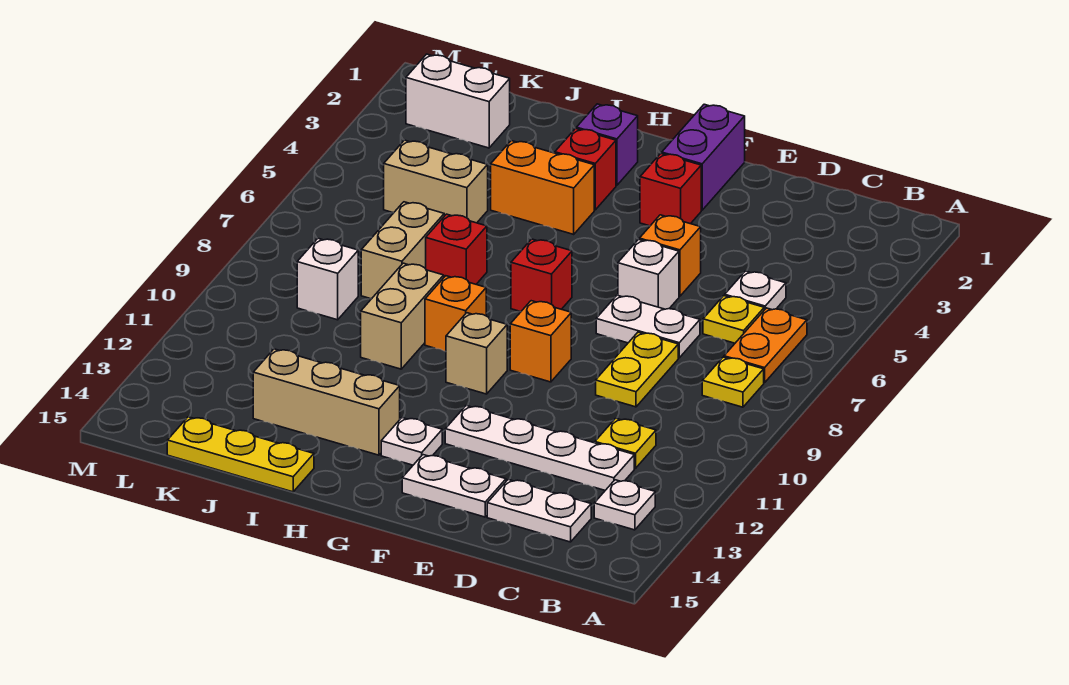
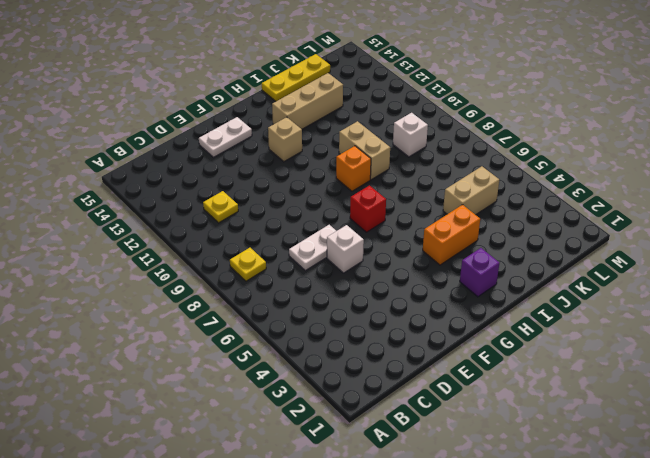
tan 1x1 brick [268,117,302,162] -> tan 1x1 brick moved to [446,313,507,394]
none -> orange 1x2 plate [724,308,807,383]
none -> white 1x1 plate [594,480,655,530]
none -> white 1x1 plate [725,271,786,310]
none -> yellow 1x1 plate [703,296,764,343]

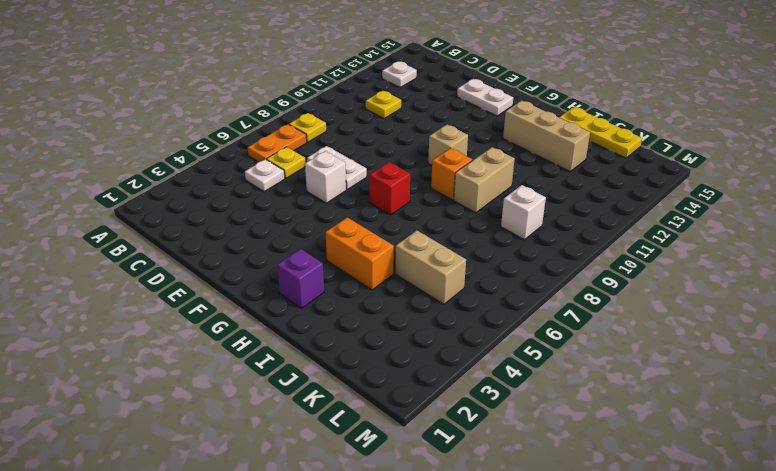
none -> white 1x4 plate [445,406,634,490]
none -> white 1x2 plate [487,479,591,542]
none -> yellow 1x2 plate [596,332,678,407]
none -> orange 1x1 brick [639,215,701,296]

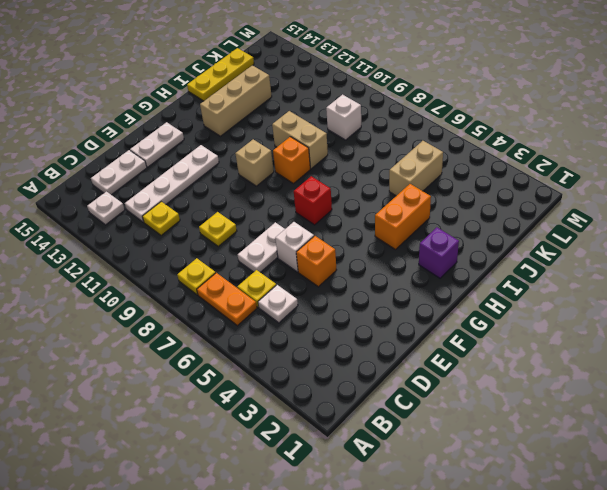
yellow 1x1 plate [199,212,237,246] -> yellow 1x2 plate [596,332,678,407]
none -> purple 1x2 brick [662,104,745,210]
none -> red 1x1 brick [640,153,701,226]
none -> orange 1x1 brick [510,301,571,382]
none -> white 1x1 plate [381,418,442,465]

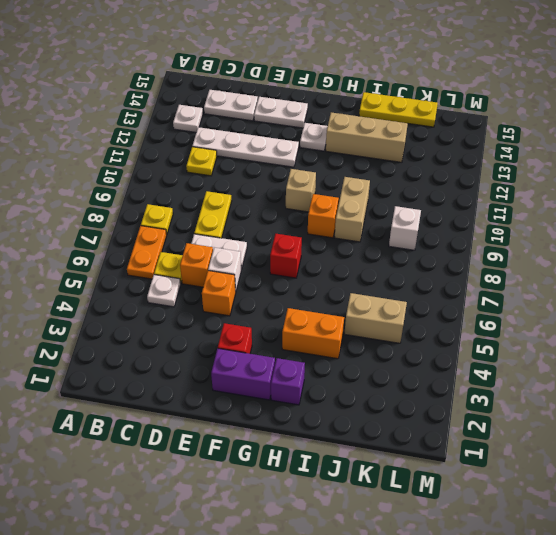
orange 1x1 brick [180,243,213,287] -> orange 1x1 brick moved to [510,301,571,382]
purple 1x2 brick [211,348,275,400] -> purple 1x2 brick turned to [662,104,745,210]
none -> red 1x1 brick [555,128,616,210]
none -> red 1x1 brick [426,214,487,284]
none -> tan 1x2 brick [361,202,444,299]
none -> white 1x2 brick [406,54,510,148]

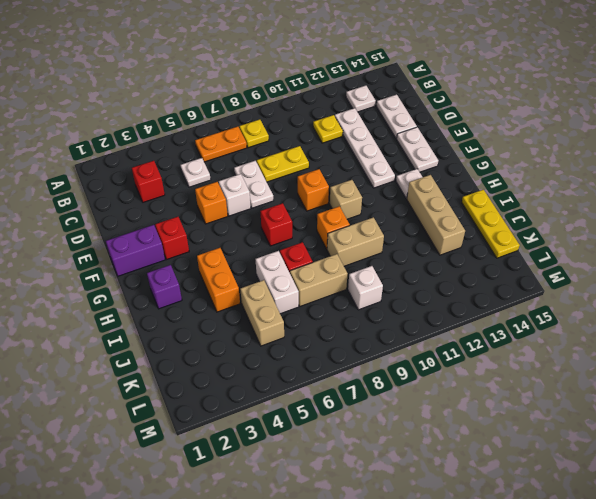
red 1x1 brick [132,161,165,202] -> red 1x1 brick moved to [555,128,616,210]
white 1x2 brick [256,251,299,314] -> white 1x2 brick moved to [406,54,510,148]
none -> yellow 1x1 plate [703,296,764,343]

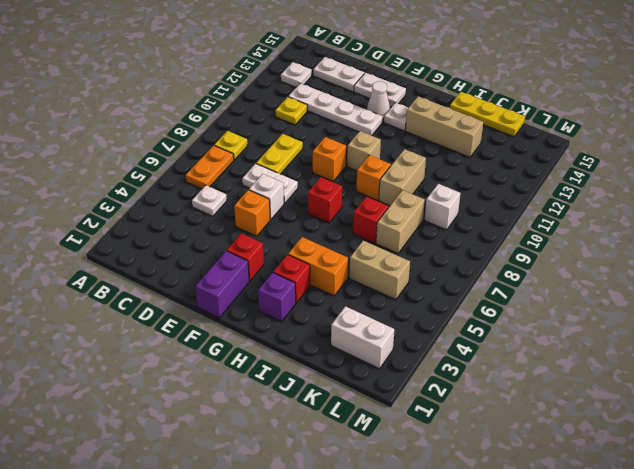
white 1x1 cone [367,81,390,119] -> none
none -> yellow 1x1 plate [703,296,764,343]

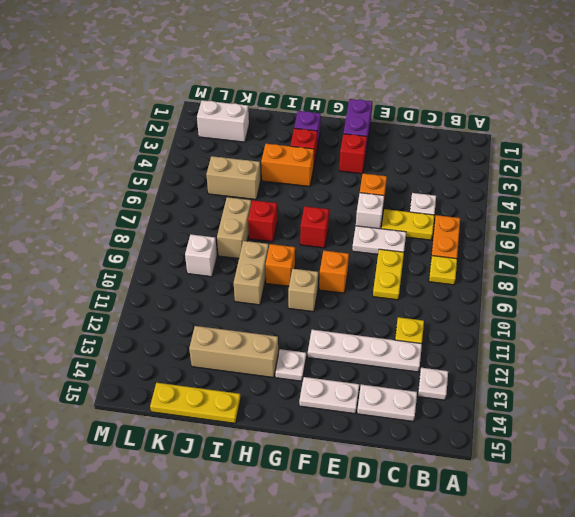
yellow 1x2 plate [382,209,434,240] -> yellow 1x1 plate [703,296,764,343]

